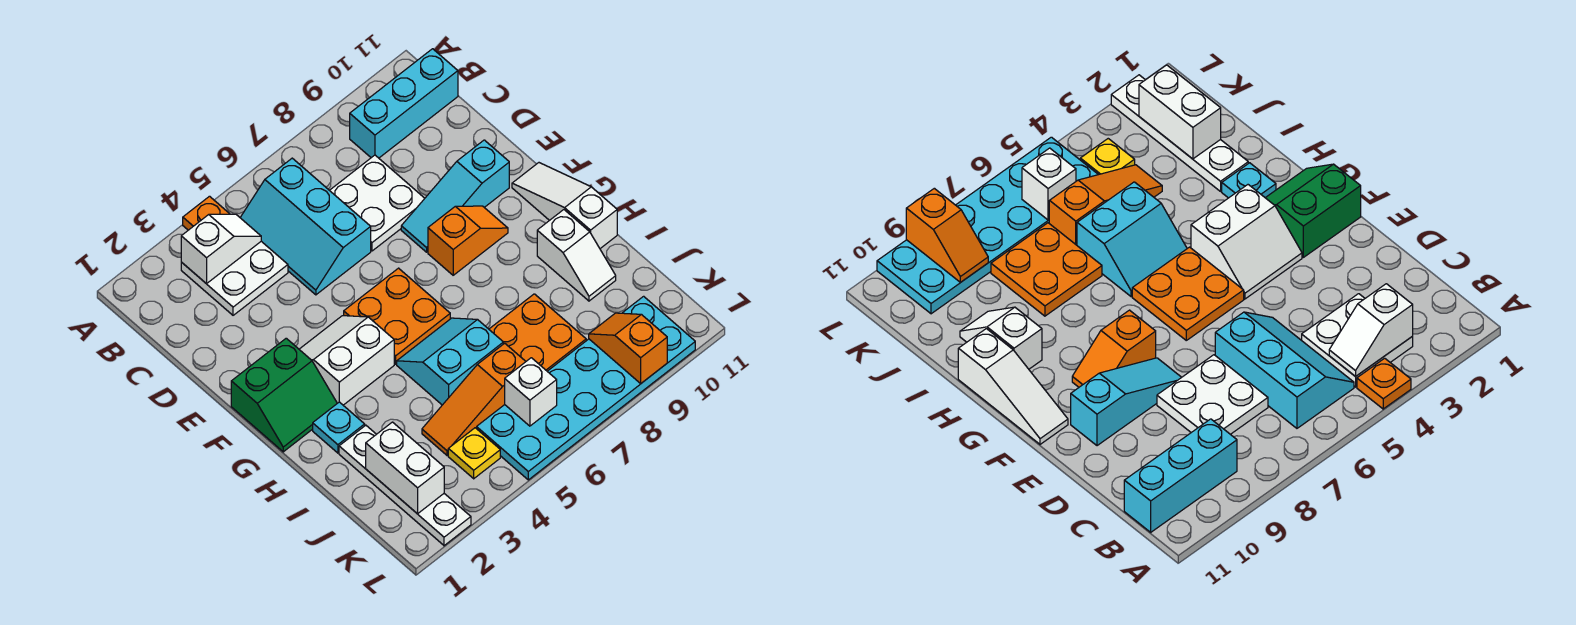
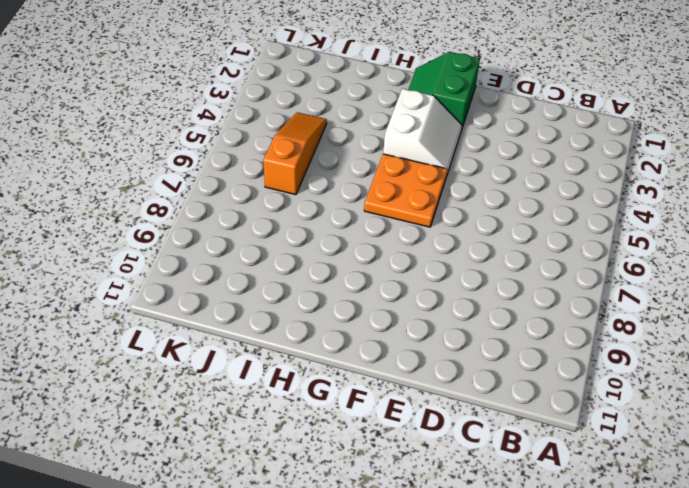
none -> orange 1x1 plate [183,196,229,230]
none -> white 2x2 plate [181,241,288,315]
none -> cyan 2x3 slope [240,158,371,295]

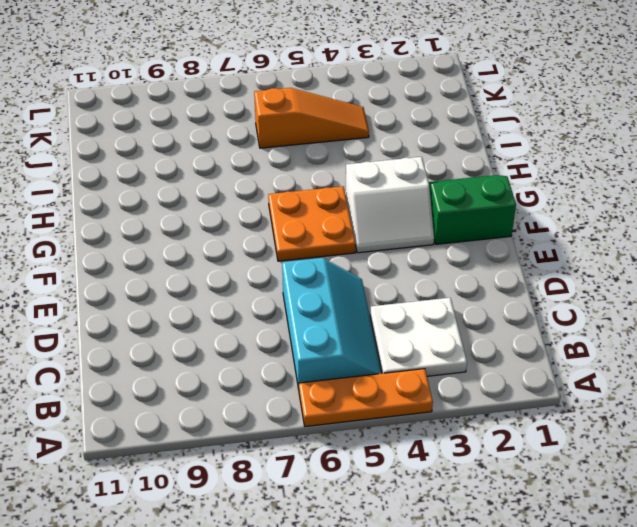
orange 1x3 plate [299,369,433,427] -> orange 1x1 plate [183,196,229,230]
none -> cyan 1x3 brick [350,49,458,158]
none -> white 2x2 plate [330,155,425,251]
none -> cyan 1x3 slope [401,140,509,252]

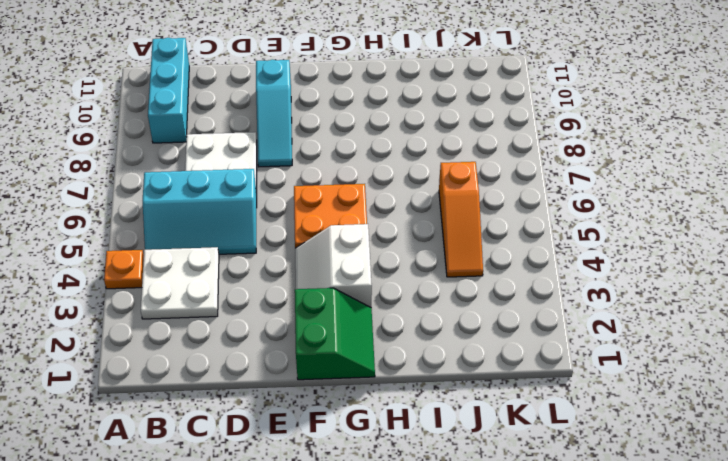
none -> orange 1x2 slope [428,206,508,275]
none -> white 1x3 slope [512,163,617,248]
none -> cyan 1x1 plate [313,402,365,453]

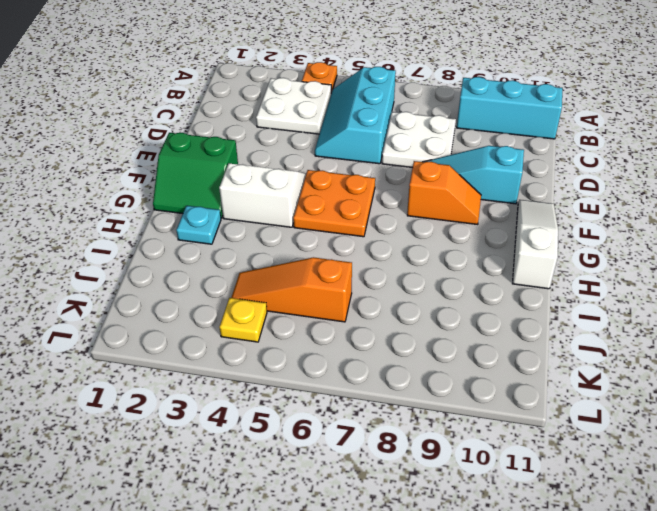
none -> cyan 2x2 slope [397,318,503,405]
none -> white 1x2 slope [537,210,616,301]
none -> white 1x4 plate [339,425,471,546]

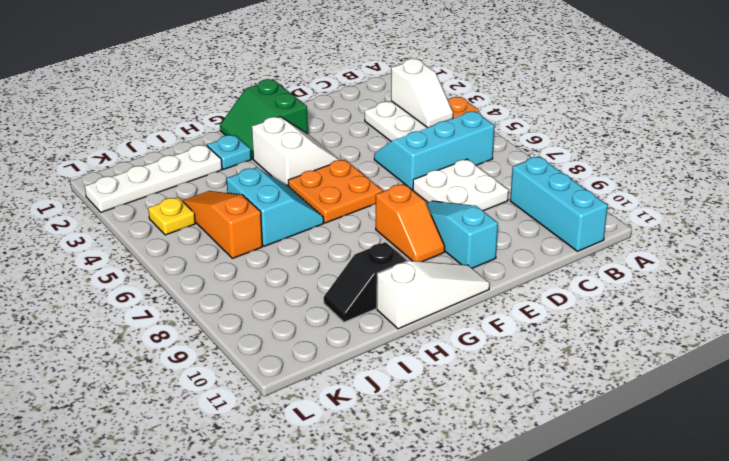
black 1x2 slope [324,242,407,322] -> white 1x2 slope [537,210,616,301]
none -> orange 2x2 plate [489,294,586,371]
none -> cyan 2x6 plate [477,296,695,480]
none -> white 1x2 brick [366,422,444,514]

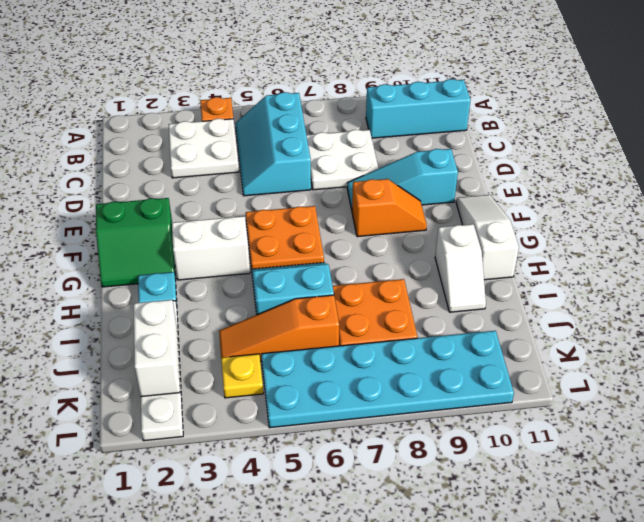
none -> white 1x2 slope [181,214,261,284]
none -> white 1x1 brick [505,358,557,426]
none -> orange 1x2 slope [589,313,667,383]

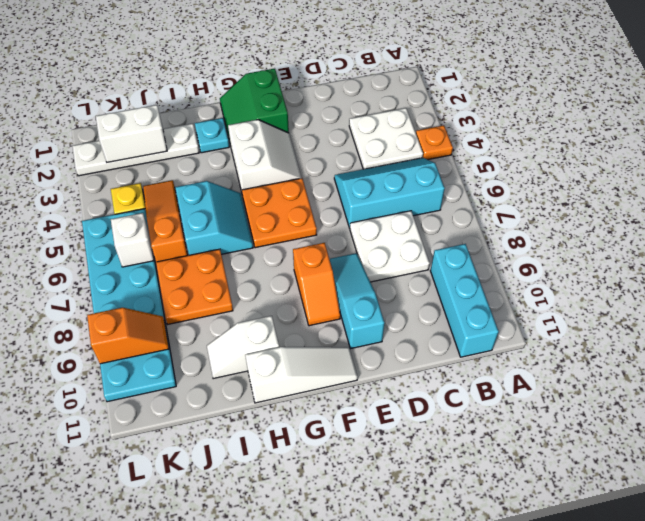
none -> white 1x2 slope [181,214,261,284]

